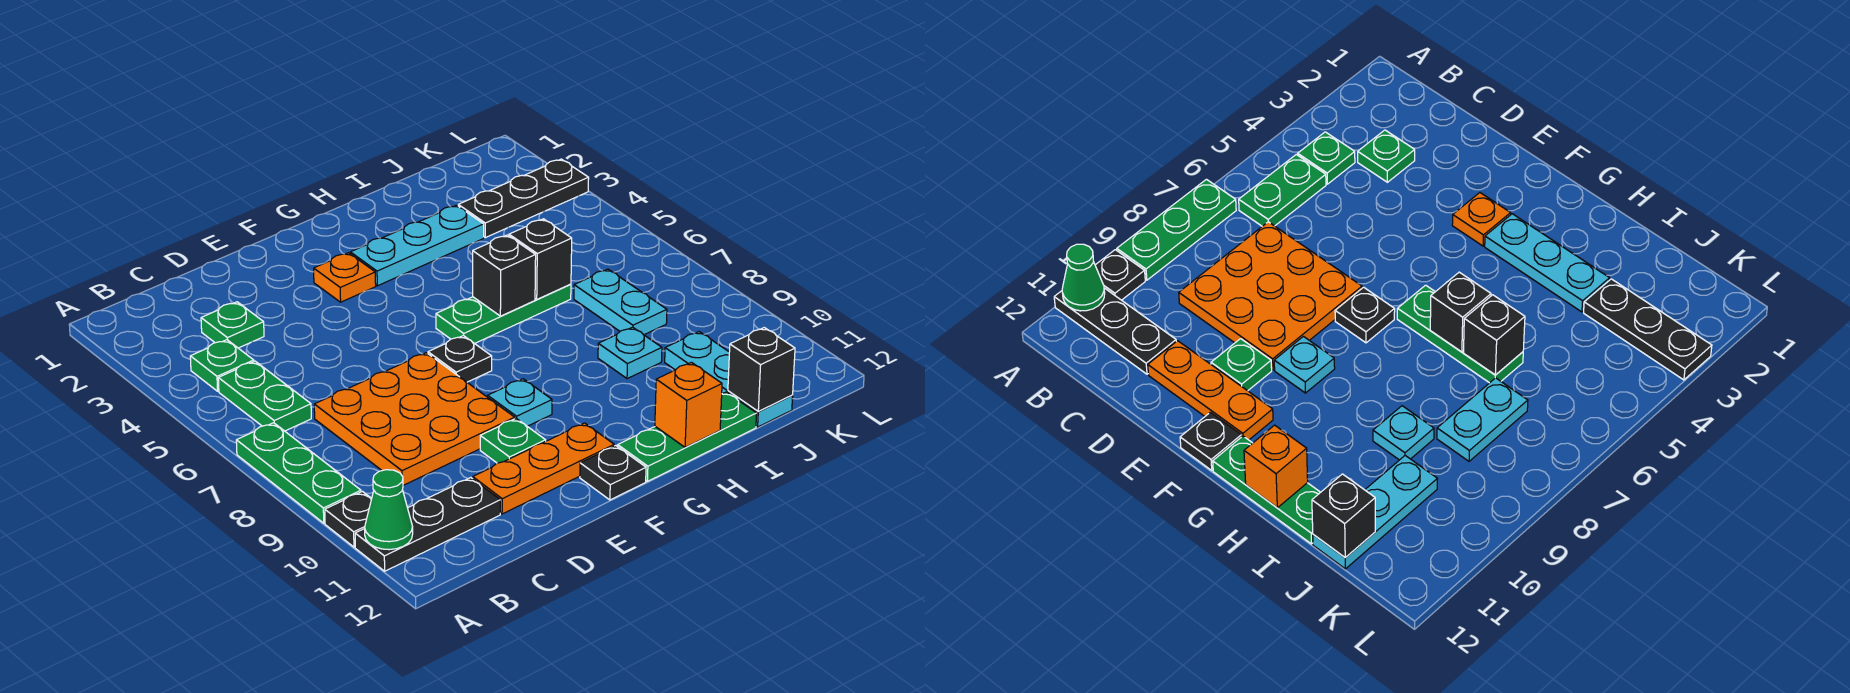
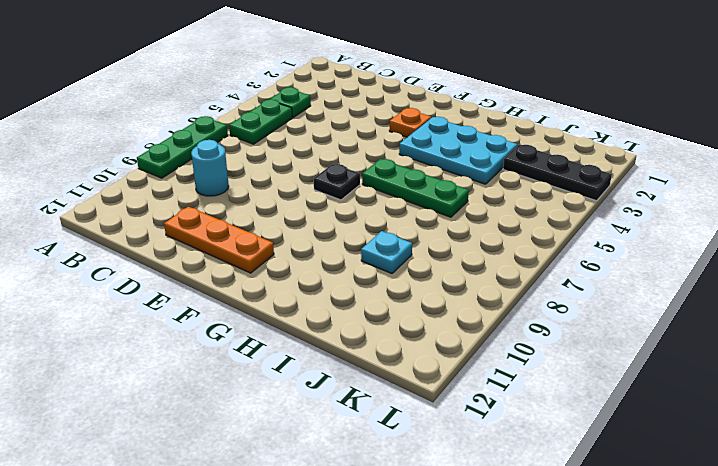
cyan 1x1 round brick [191,140,229,196] -> orange 3x3 plate [314,353,515,485]
cyan 2x3 plate [399,117,517,184] -> cyan 1x3 plate [350,205,484,286]
none -> black 1x1 plate [325,492,372,547]
none -> black 1x3 plate [355,478,500,571]
none -> green 1x1 plate [201,302,264,348]

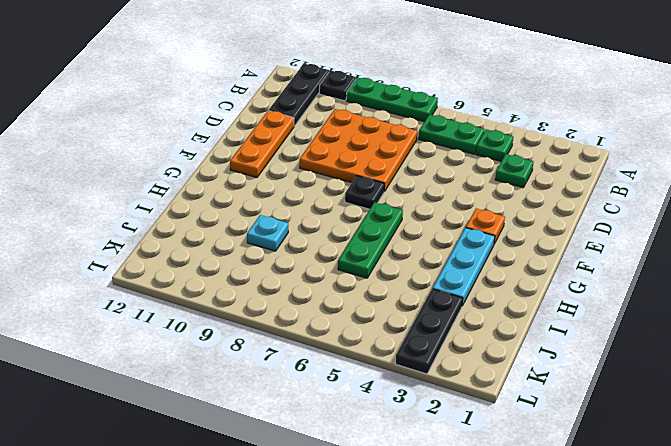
none -> green 1x1 plate [480,418,546,463]
none -> cyan 1x1 plate [488,379,552,426]
none -> black 1x1 plate [580,446,646,500]

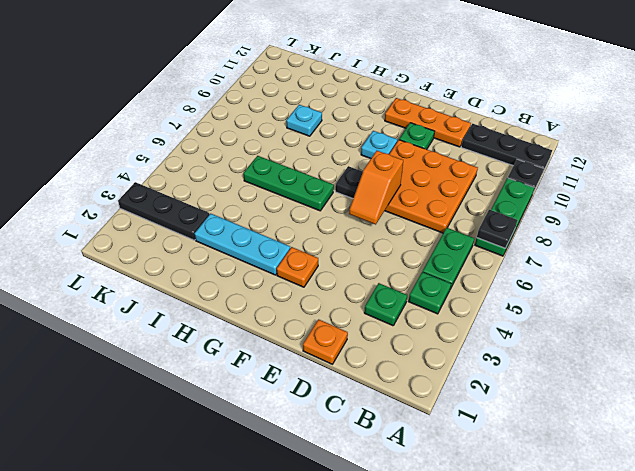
black 1x1 plate [477,210,517,248] -> black 1x1 plate moved to [580,446,646,500]
orange 1x1 plate [303,319,348,364] -> none
orange 1x2 slope [349,151,403,224] -> none
none -> green 1x3 plate [618,392,757,481]
none -> cyan 1x2 plate [574,269,667,335]
none -> cyan 1x3 plate [665,332,793,427]

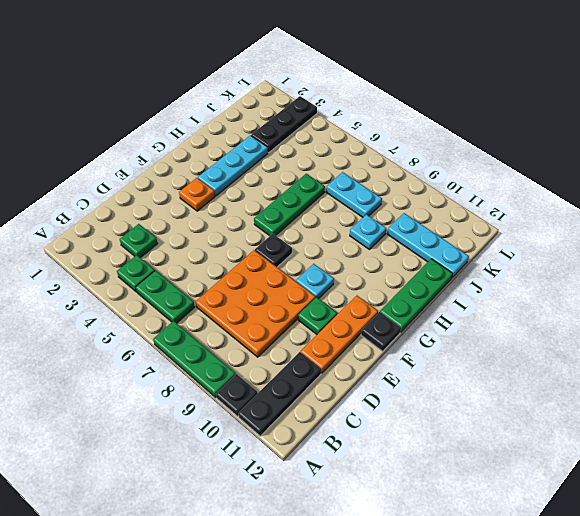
none -> green 1x1 cone [365,470,413,550]
none -> black 1x1 brick [473,235,536,316]
none -> orange 1x1 brick [655,362,722,447]

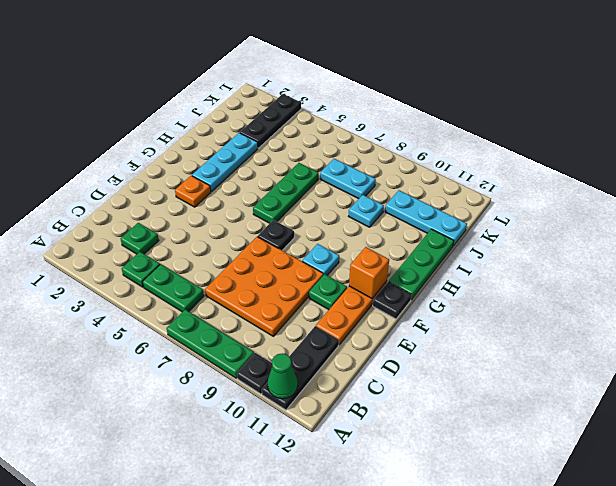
orange 1x1 brick [349,247,389,298] -> orange 1x1 brick moved to [655,362,722,447]
none -> black 1x1 brick [473,235,536,316]
none -> black 1x1 brick [509,219,572,299]
none -> black 1x1 brick [728,328,795,411]

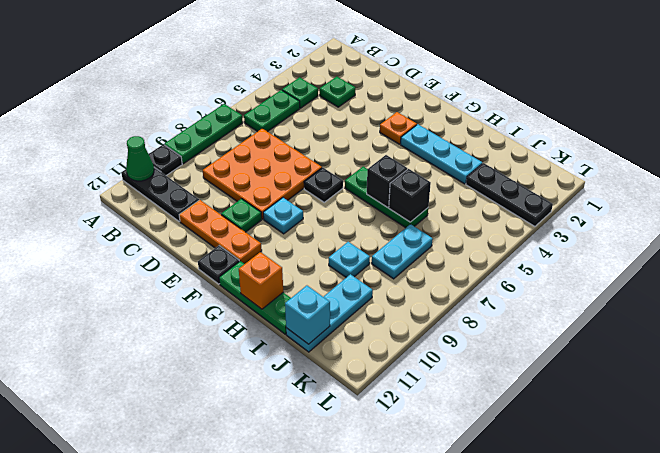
cyan 1x1 brick [285,286,330,344] -> black 1x1 brick [728,328,795,411]

